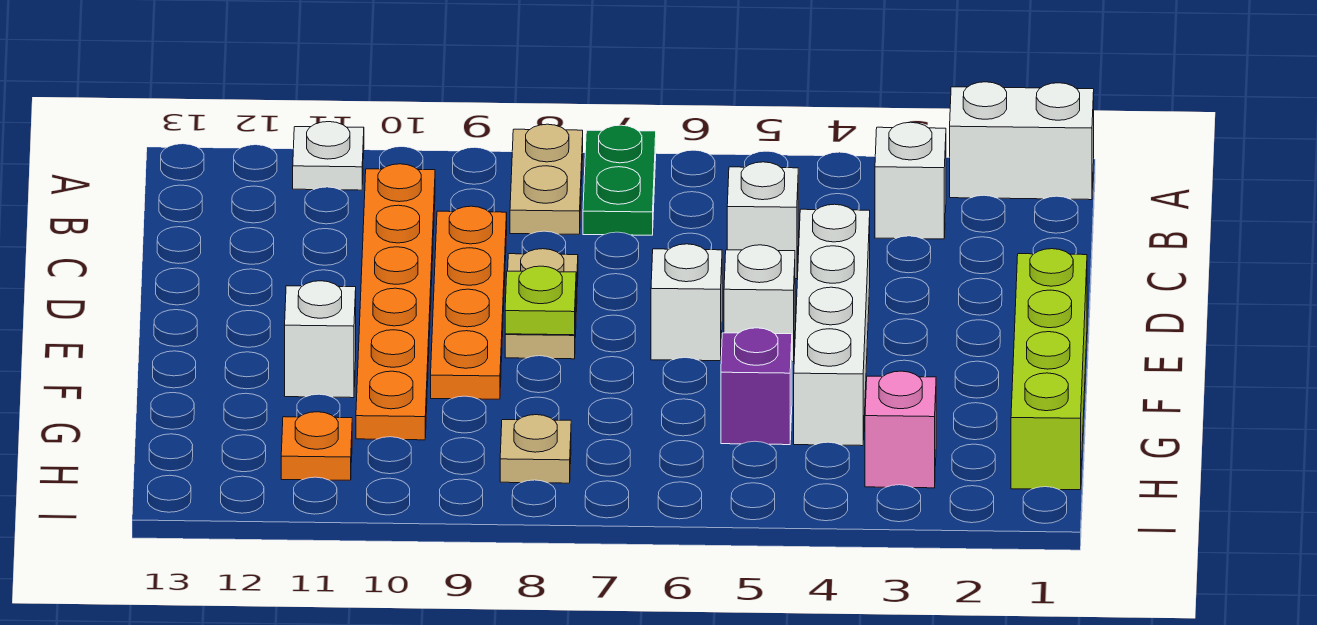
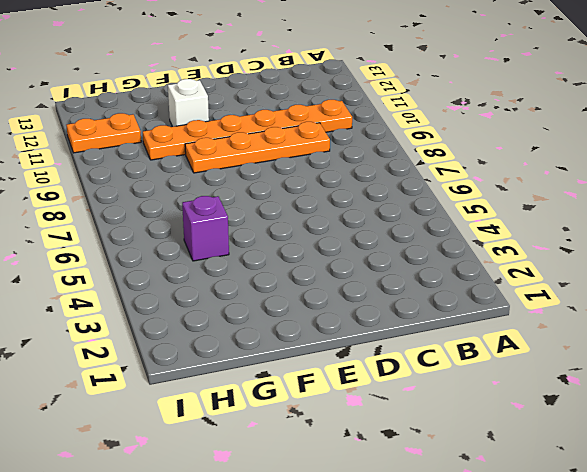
orange 1x2 plate [67,113,141,153] -> orange 1x1 plate [281,412,352,480]
none -> white 1x2 brick [950,82,1094,200]
none -> green 1x2 plate [583,125,656,235]
none -> tan 1x2 plate [510,124,583,234]

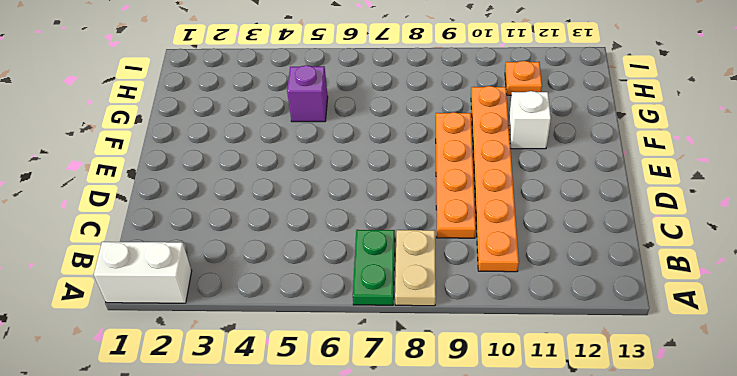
none -> white 1x1 plate [293,122,364,190]
none -> white 1x1 brick [875,122,946,239]
none -> white 1x1 brick [727,162,798,279]

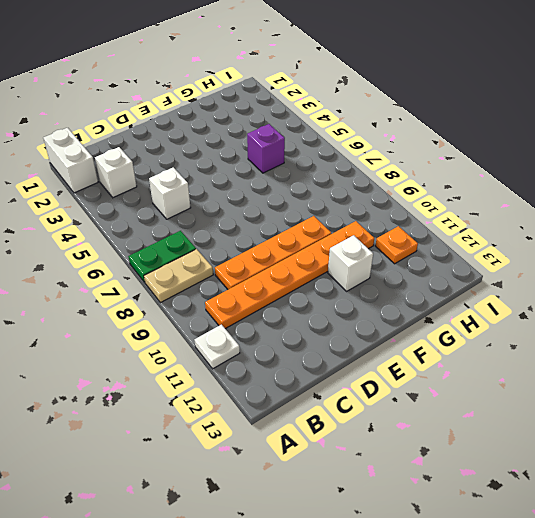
none -> white 1x4 brick [794,204,870,446]
none -> tan 1x2 plate [505,249,578,359]
none -> lime 1x4 brick [1011,249,1087,490]

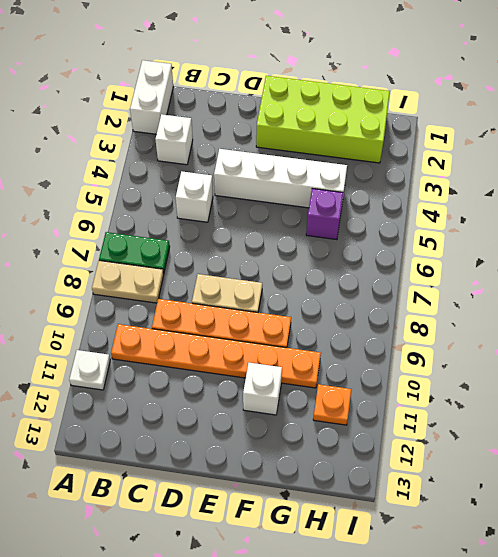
lime 2x4 brick [256,76,390,163] -> lime 1x4 brick [1011,249,1087,490]
none -> white 1x1 brick [724,245,795,362]
none -> white 1x1 brick [651,244,722,361]
none -> pink 1x1 brick [865,371,936,488]

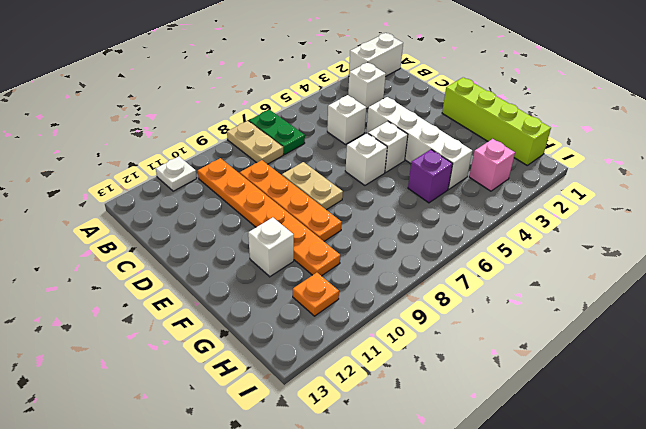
none -> tan 1x1 plate [500,415,571,483]
none -> lime 1x1 plate [505,266,576,335]

